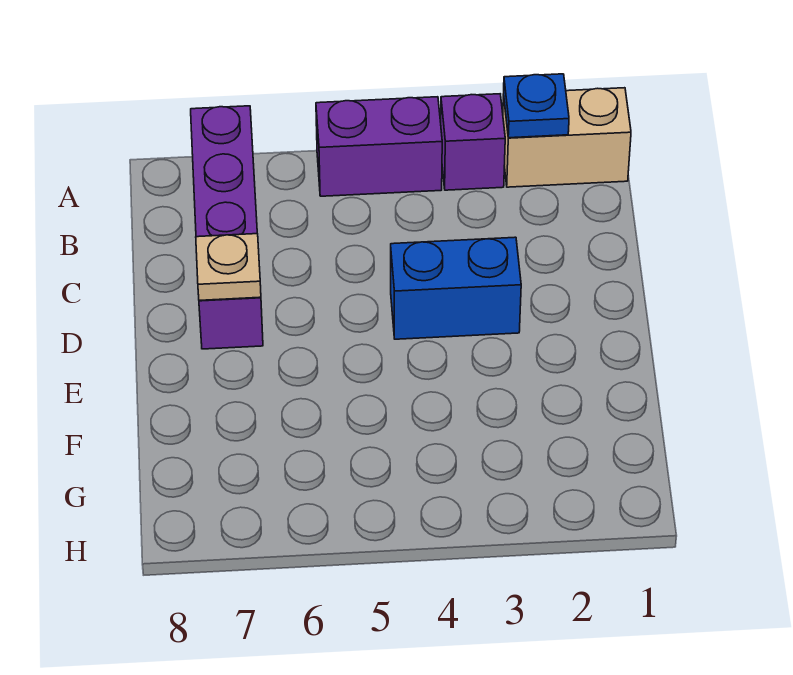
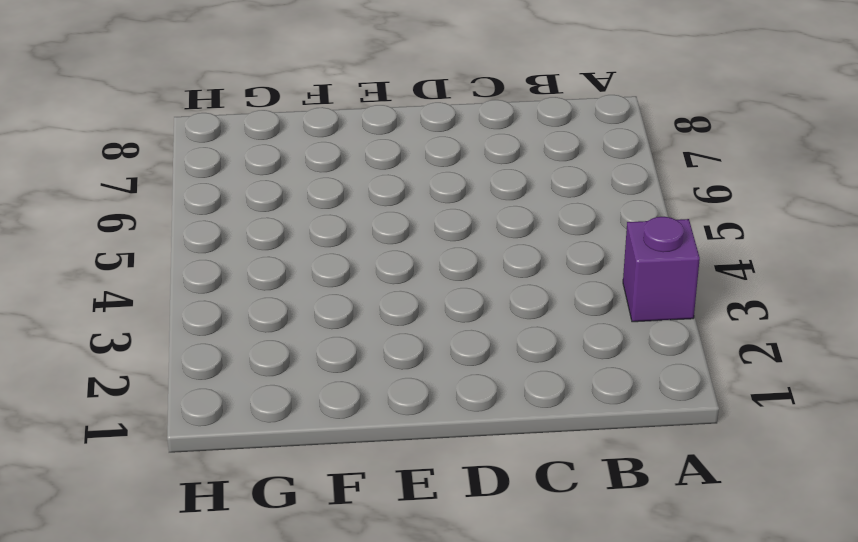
none -> tan 1x2 brick [503,88,631,187]
none -> purple 1x2 brick [316,97,442,196]

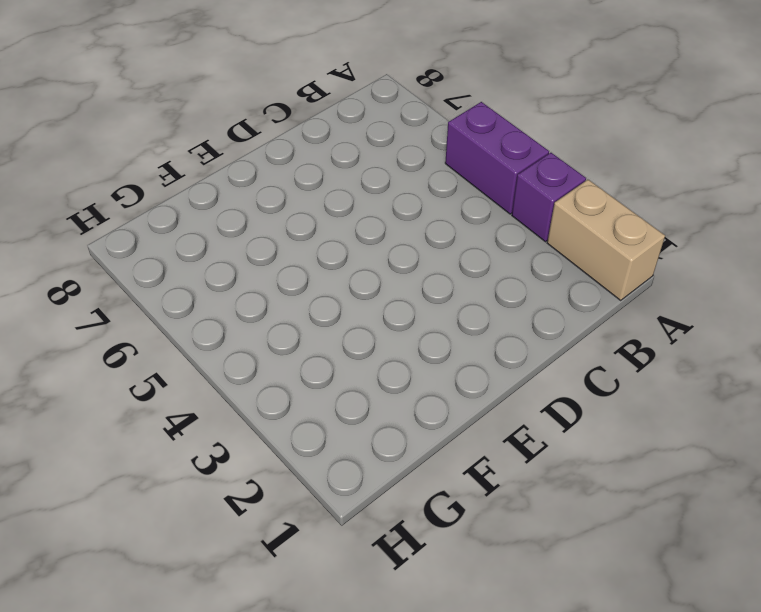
none -> purple 1x4 brick [191,106,263,349]
none -> blue 1x2 brick [391,237,521,339]

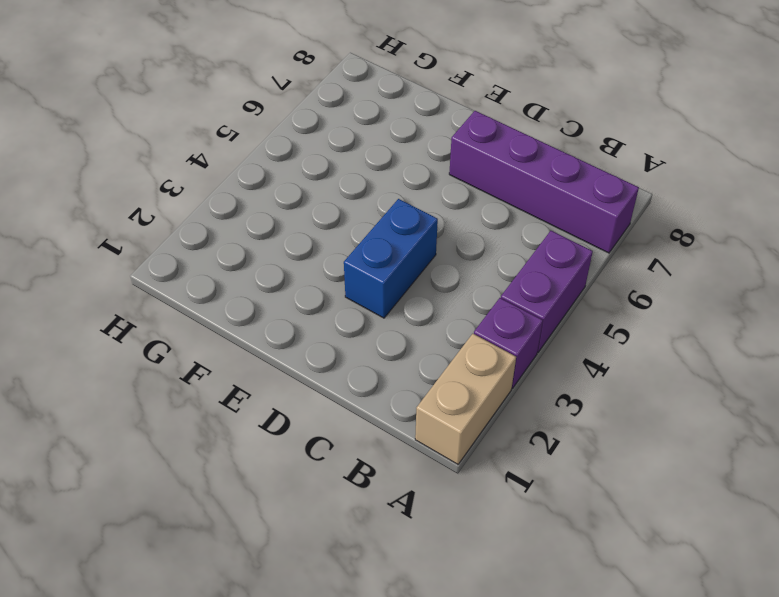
none -> blue 1x1 plate [504,74,569,138]
none -> tan 1x1 plate [196,234,261,300]

